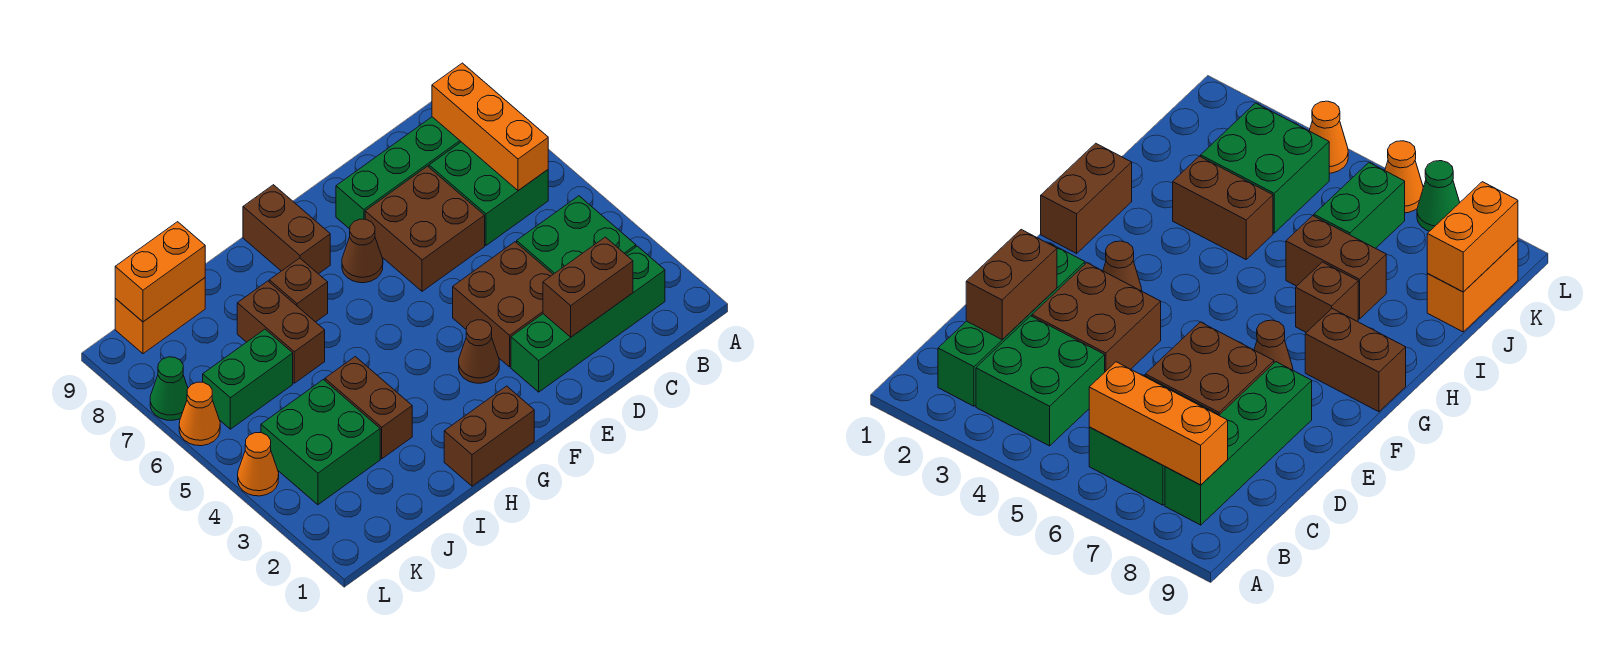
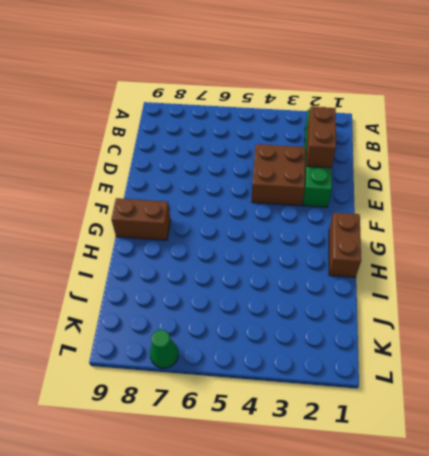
none -> green 2x2 brick [517,196,636,274]
none -> green 2x2 brick [429,142,548,245]
none -> green 1x4 brick [336,117,461,229]

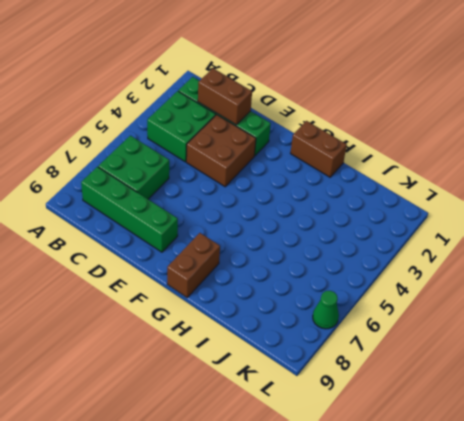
none -> brown 2x2 brick [365,166,485,291]
none -> brown 1x1 cone [459,320,499,383]
none -> brown 1x1 cone [342,219,383,283]

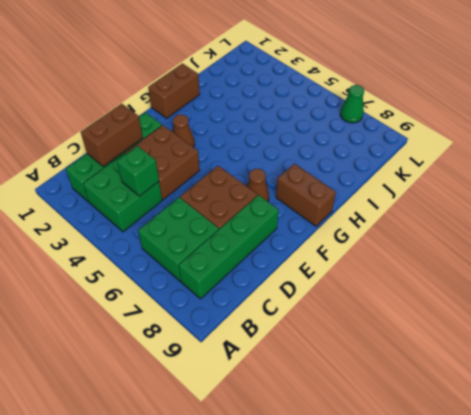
green 1x1 brick [117,146,159,196] -> none
none -> brown 1x1 brick [269,258,328,322]
none -> brown 1x2 brick [325,357,412,459]
none -> brown 1x2 brick [237,281,325,383]

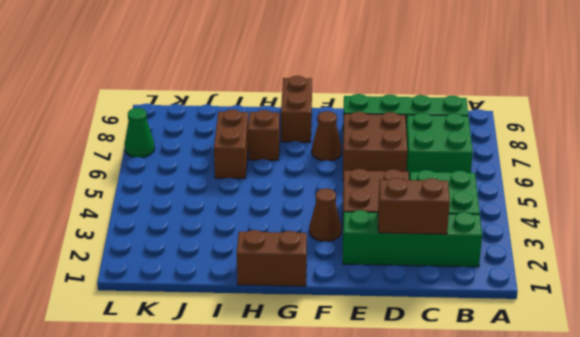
none -> brown 1x2 brick [325,357,412,459]
none -> green 2x2 brick [261,379,380,505]
none -> green 1x2 brick [203,329,293,429]

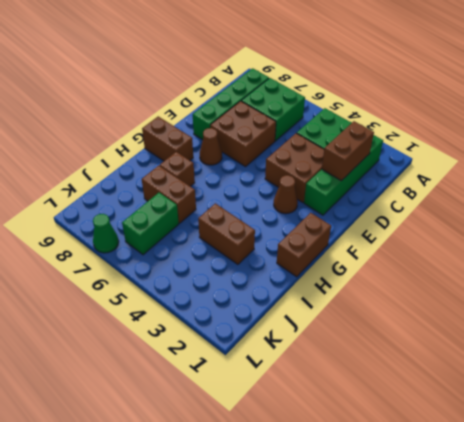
none -> green 2x2 brick [261,379,380,505]
none -> orange 1x2 brick [115,278,205,354]
none -> orange 1x1 cone [238,433,279,496]

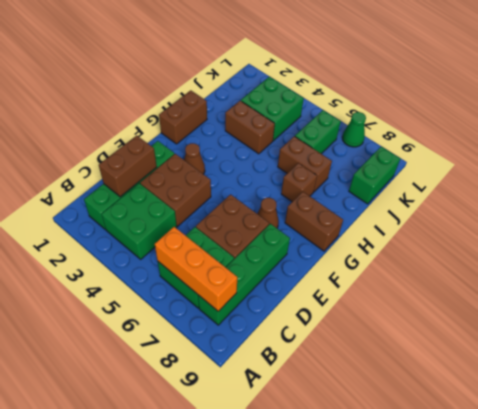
green 1x2 brick [349,146,400,204] -> orange 1x2 brick [115,278,205,354]
none -> orange 1x1 cone [238,433,279,496]
none -> orange 1x1 cone [179,382,220,446]
none -> orange 1x2 brick [115,222,205,322]

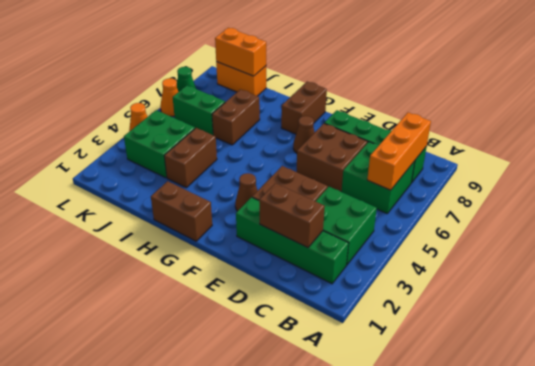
none -> brown 1x1 brick [269,258,328,322]

